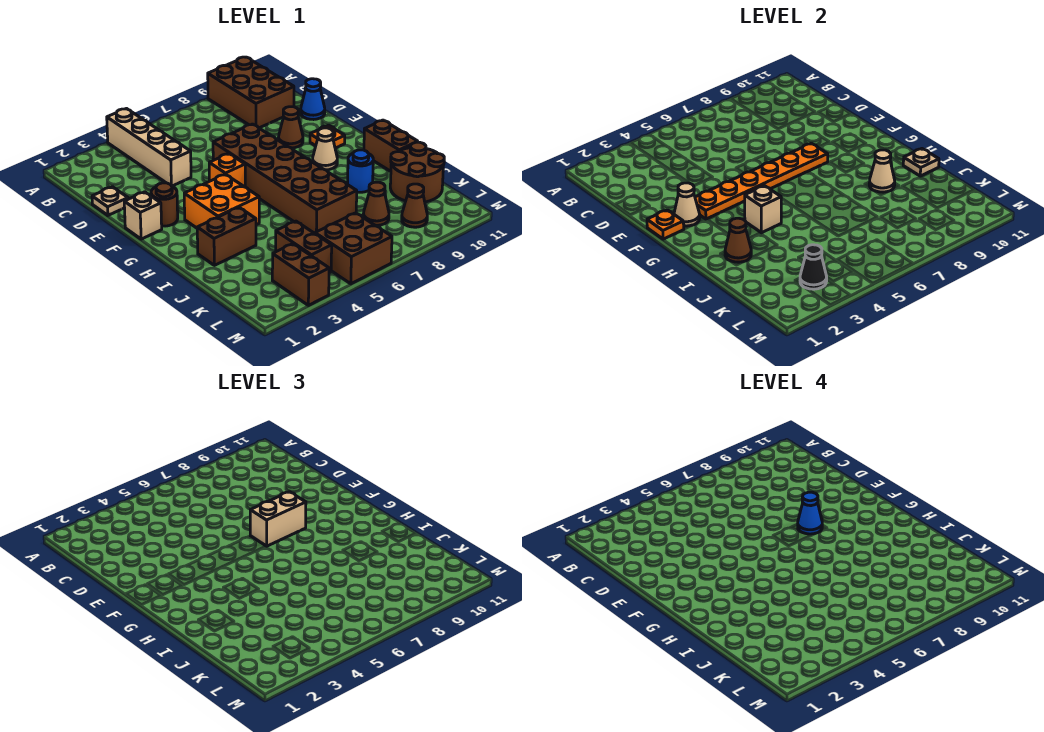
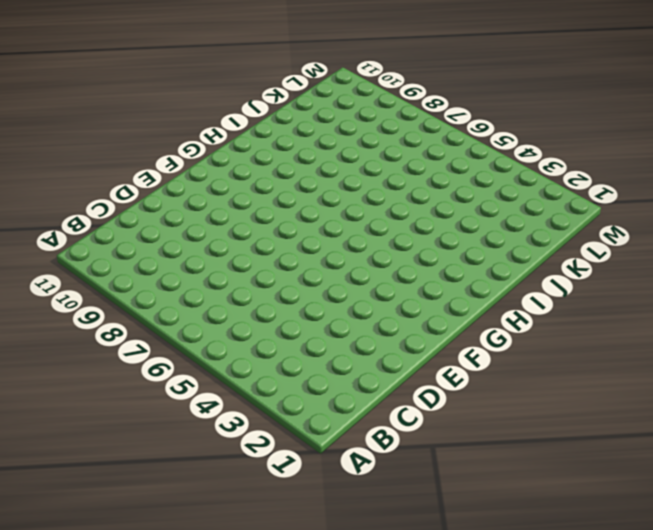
none -> tan 1x4 brick [107,109,191,186]
none -> brown 2x3 brick [208,57,294,128]
none -> tan 1x1 plate [92,187,128,215]
none -> blue 1x1 cone [301,79,325,120]

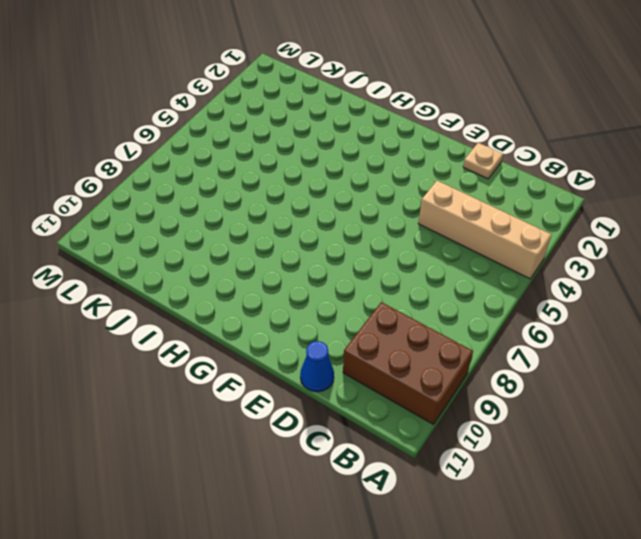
none -> brown 2x6 brick [213,124,357,233]
none -> brown 1x1 cone [278,107,303,148]
none -> tan 1x1 brick [124,192,162,239]
none -> brown 1x1 round brick [151,183,178,226]

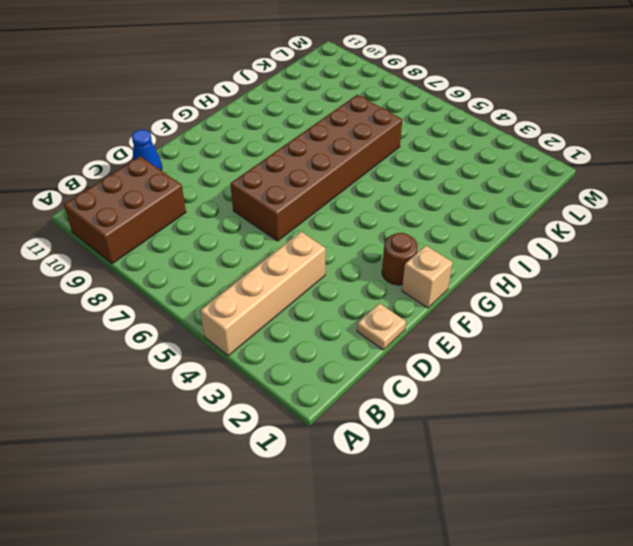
none -> brown 1x1 cone [278,107,303,148]
none -> orange 1x1 brick [209,154,245,187]
none -> orange 1x1 plate [310,125,345,148]
none -> orange 2x2 brick [184,174,259,228]

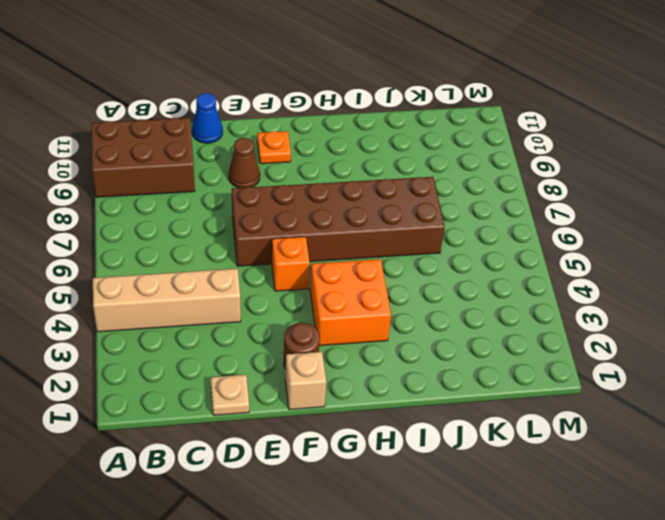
none -> tan 1x1 cone [313,128,337,170]
none -> brown 1x2 brick [364,120,418,171]
none -> brown 1x2 brick [197,207,256,265]
none -> blue 1x1 round brick [347,150,373,192]

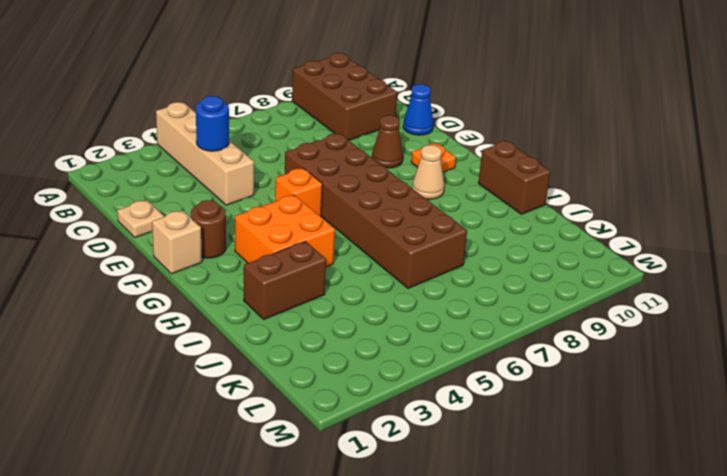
blue 1x1 round brick [196,96,229,151] -> blue 1x1 round brick moved to [347,150,373,192]
none -> brown 2x2 round brick [390,142,444,202]
none -> brown 1x2 brick [276,221,332,273]
none -> brown 1x1 cone [363,182,389,225]
none -> brown 1x2 brick [272,244,329,305]

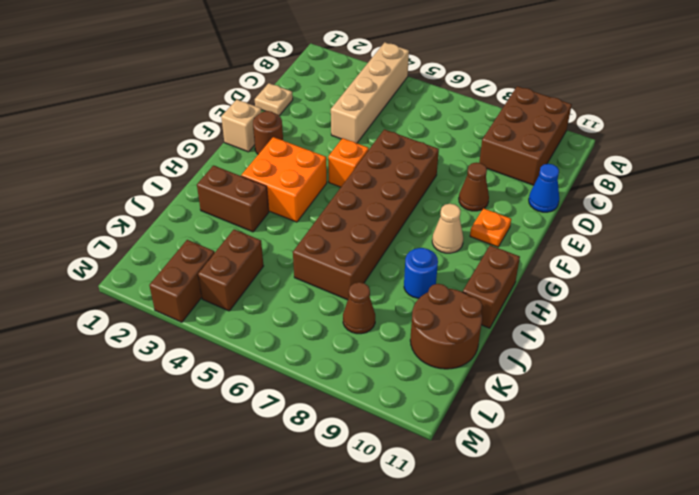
none -> brown 2x2 brick [315,213,392,284]
none -> brown 1x1 cone [402,184,427,227]
none -> orange 1x1 plate [647,210,684,239]
none -> tan 1x1 cone [674,183,700,226]

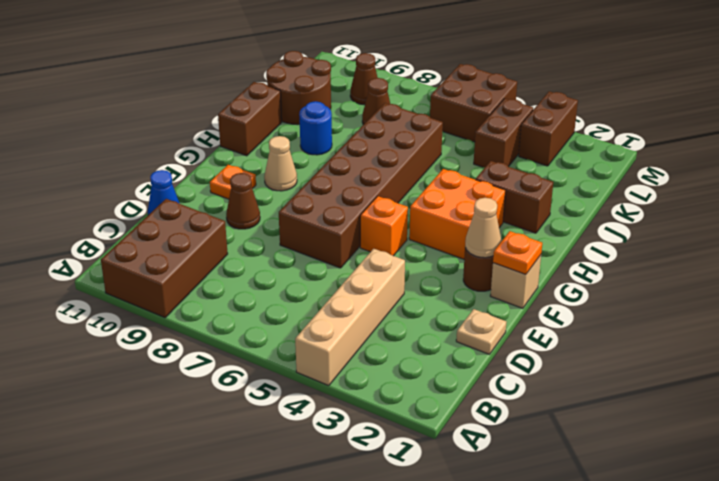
none -> orange 1x6 plate [695,143,828,219]
none -> tan 1x1 brick [745,186,781,233]
none -> brown 1x1 cone [725,218,751,262]
none -> tan 1x1 cone [869,150,895,192]

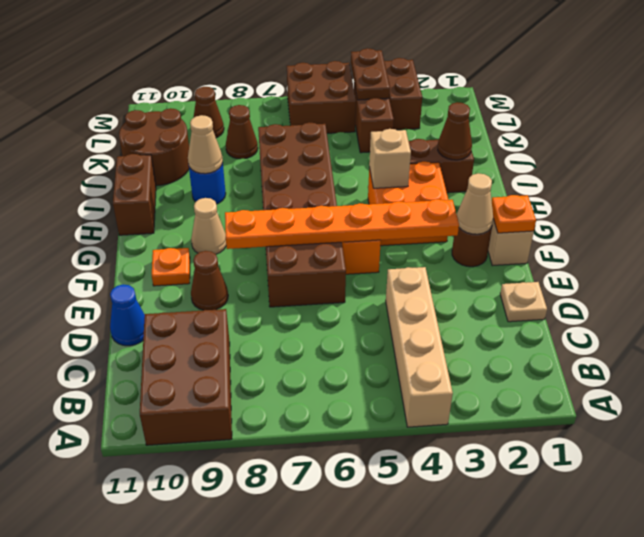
brown 1x2 plate [351,48,390,100] -> none
none -> tan 1x1 plate [903,149,939,176]
none -> black 1x1 cone [800,245,827,289]
none -> tan 1x2 brick [250,492,306,546]
none -> blue 1x1 cone [798,492,822,534]

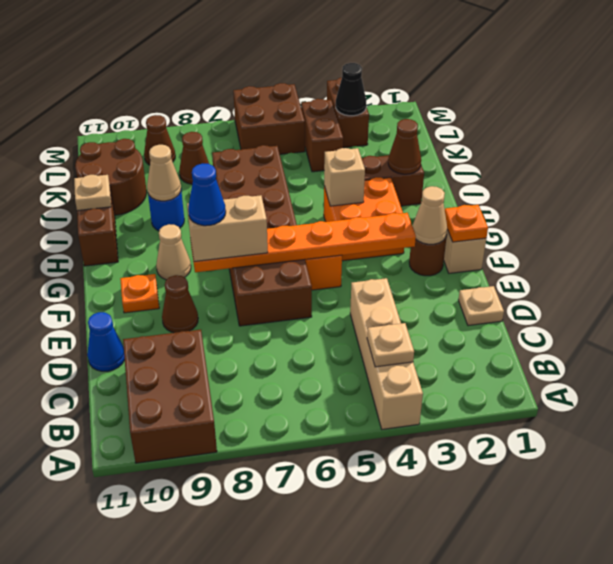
tan 1x1 plate [367,323,414,367] -> none

